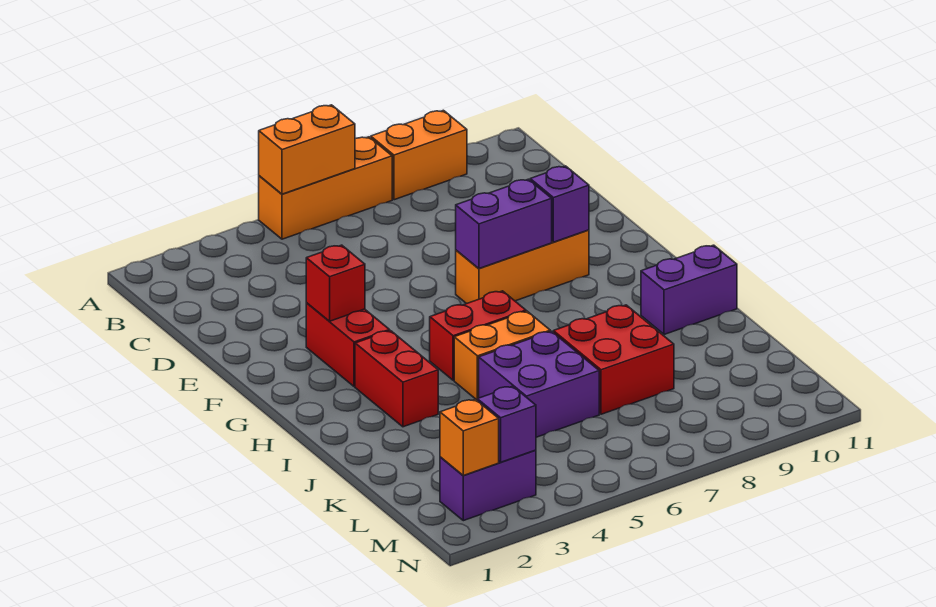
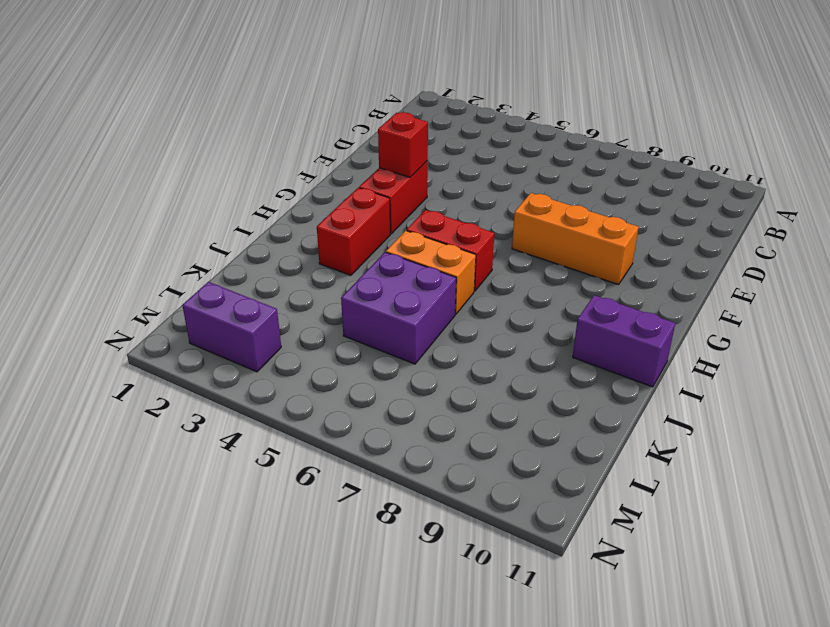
none -> orange 1x3 brick [259,137,392,239]
none -> orange 1x2 brick [371,110,467,200]
none -> red 2x2 brick [553,305,674,414]

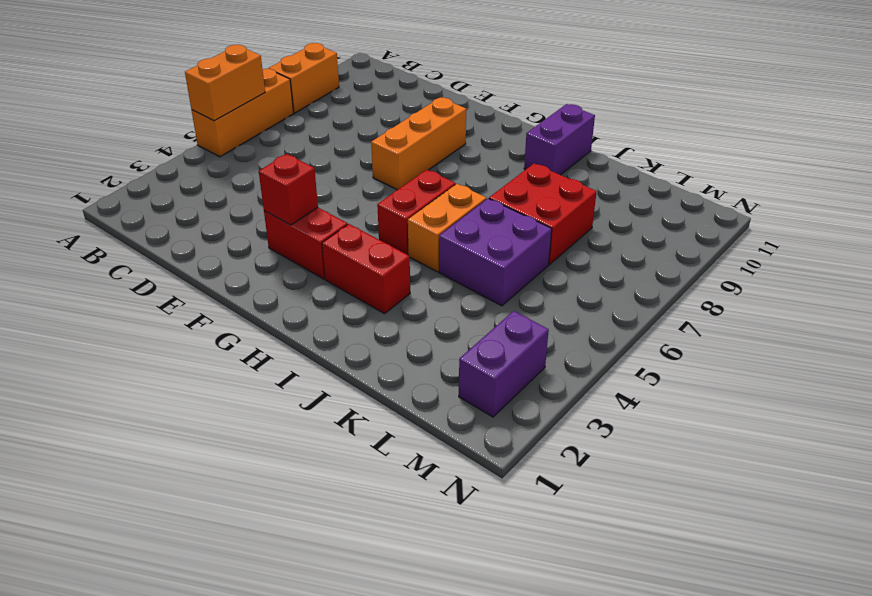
none -> purple 1x2 brick [456,179,552,268]
none -> purple 1x1 brick [530,166,589,242]
none -> orange 1x1 brick [440,399,499,475]

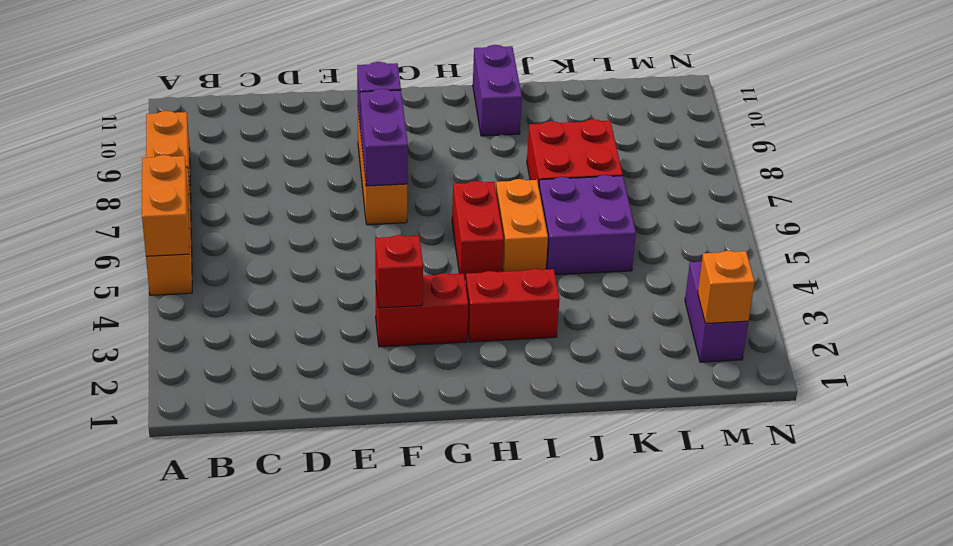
none -> purple 1x1 brick [477,386,536,462]

